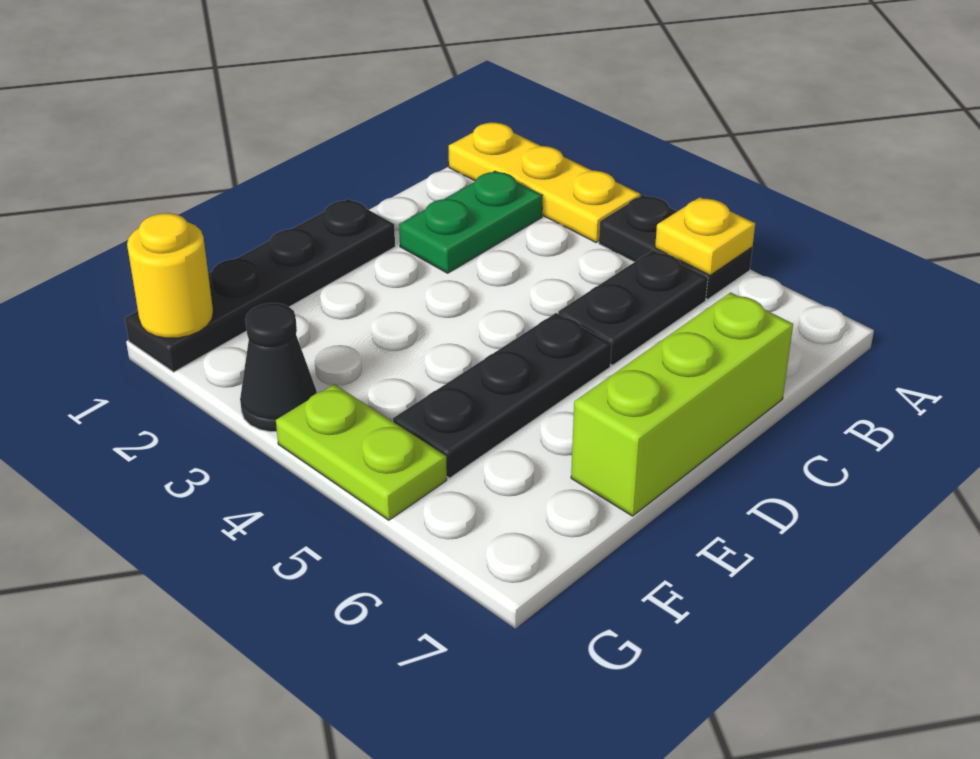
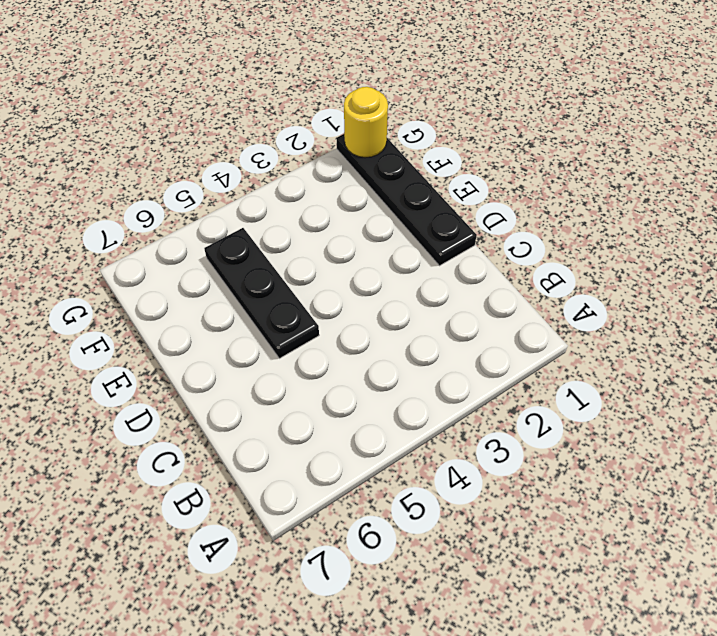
none -> yellow 1x3 plate [449,123,640,242]
none -> black 1x2 plate [599,195,752,299]

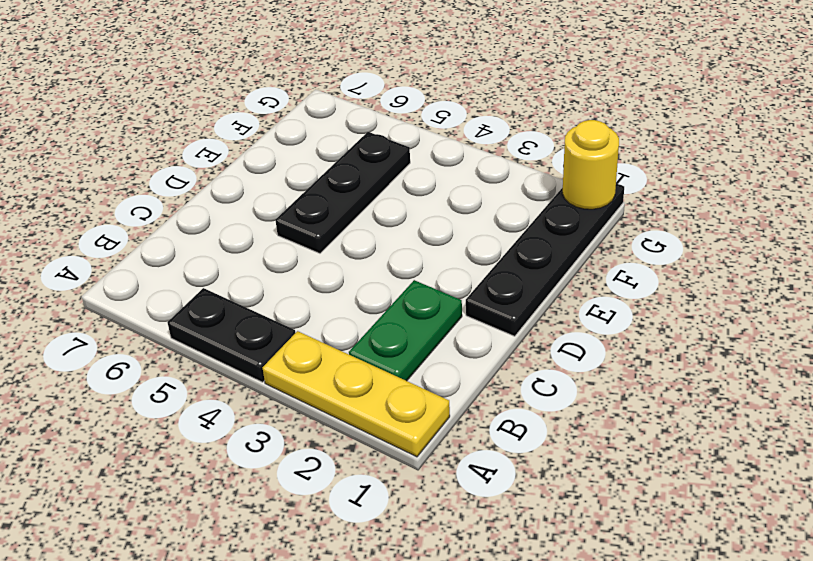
none -> black 1x2 plate [558,250,708,365]
none -> lime 1x3 brick [571,292,793,516]

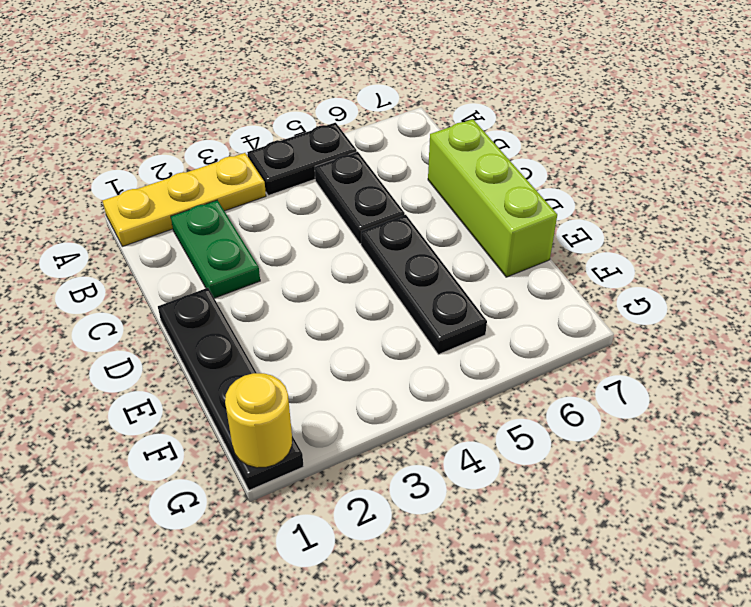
none -> black 1x1 cone [240,303,317,432]
none -> lime 1x2 plate [276,384,447,520]

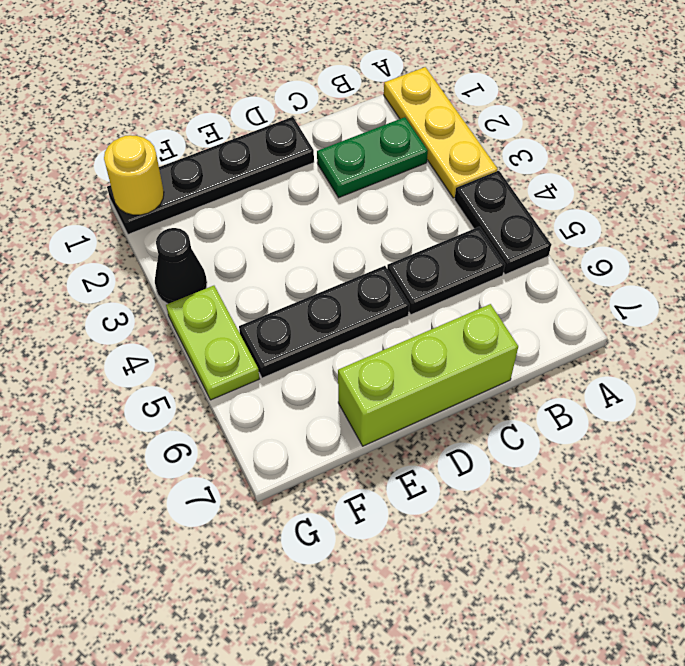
none -> yellow 1x1 plate [655,197,755,275]

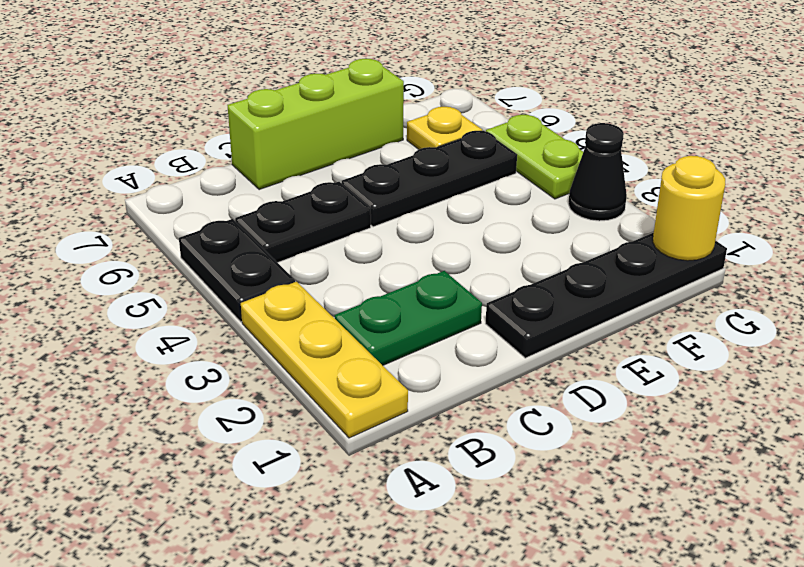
yellow 1x1 plate [407,107,482,149] -> yellow 1x1 plate moved to [655,197,755,275]

